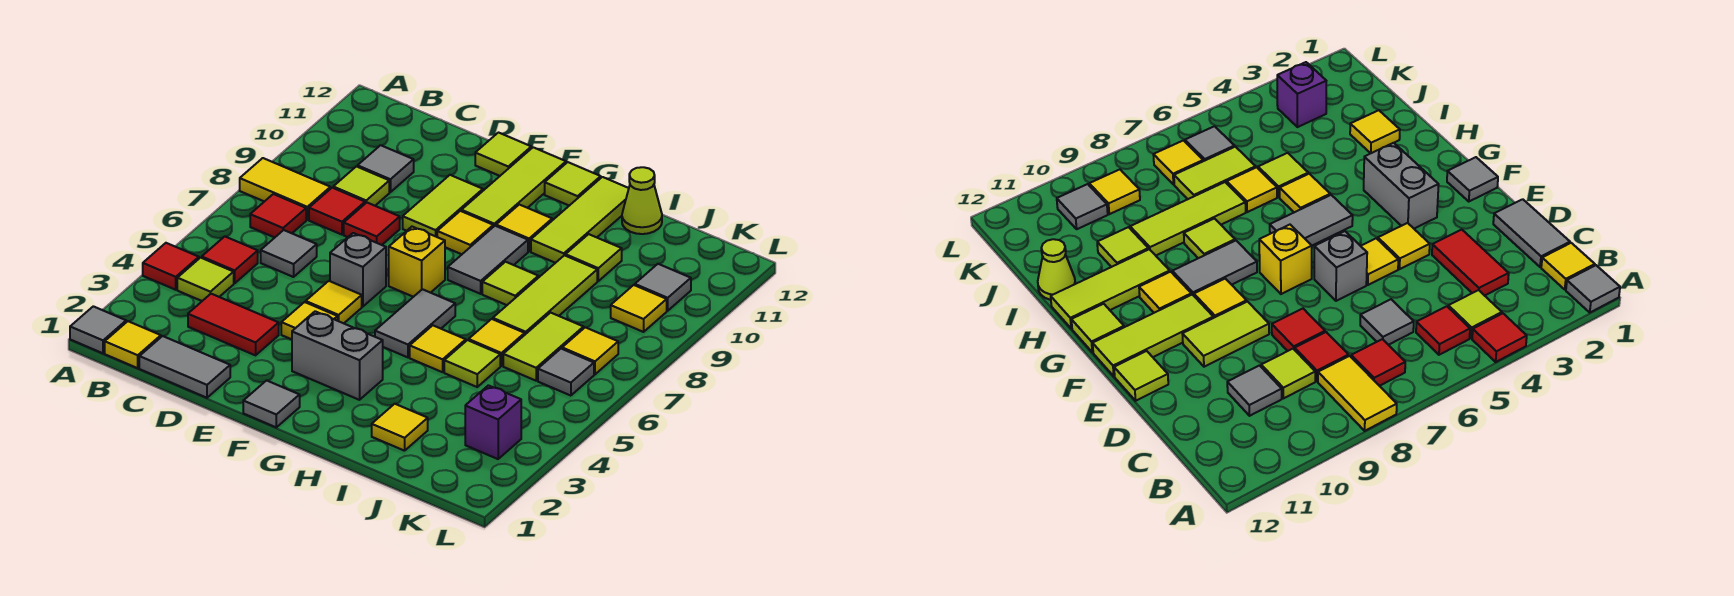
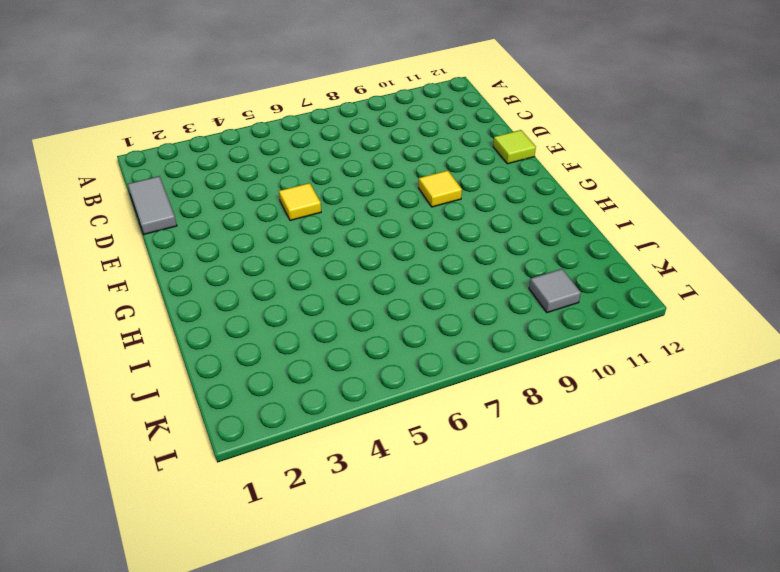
none -> grey 1x1 tile [70,306,126,353]
none -> red 1x1 tile [143,243,199,290]
none -> yellow 1x2 tile [240,158,330,220]
none -> yellow 1x1 tile [105,321,161,368]

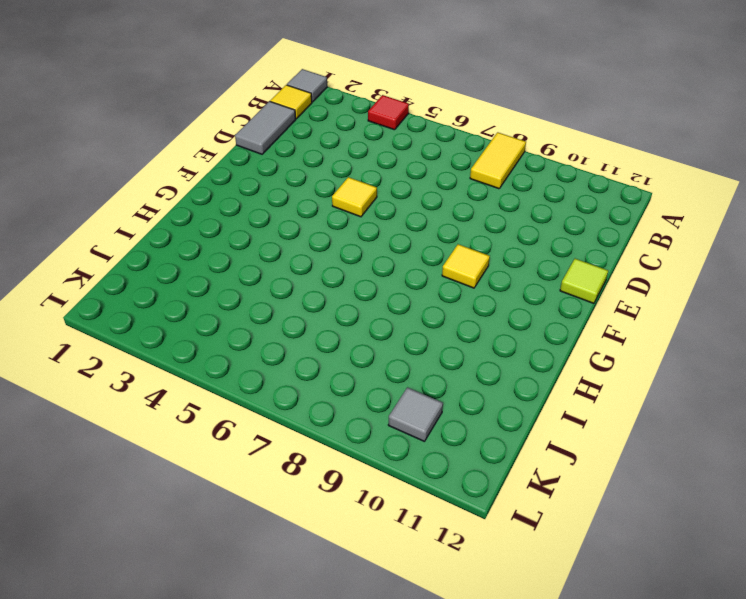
none -> lime 1x1 tile [177,258,234,301]
none -> red 1x1 tile [202,237,258,283]
none -> red 1x1 tile [250,194,306,237]
none -> red 1x2 tile [188,294,279,355]

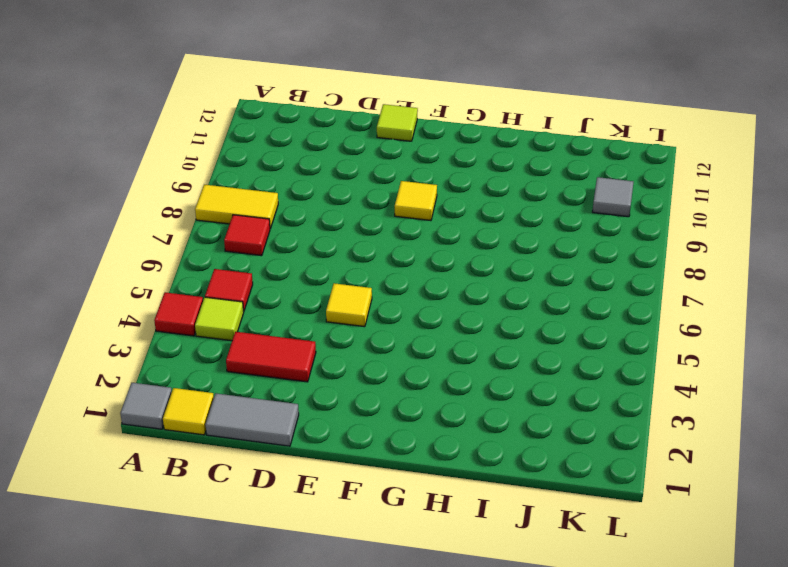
none -> grey 1x1 tile [261,230,317,277]
none -> red 1x1 tile [309,188,365,235]
none -> lime 1x1 tile [333,166,389,206]
none -> grey 1x1 tile [358,145,414,192]

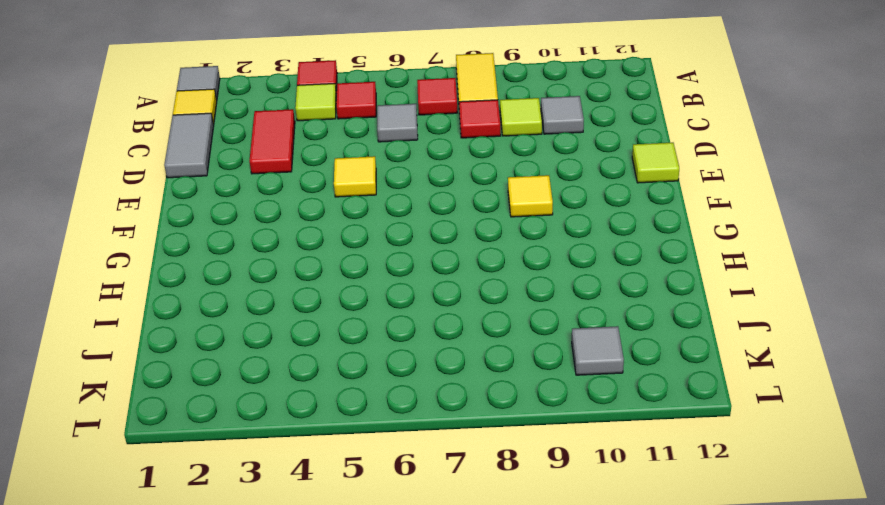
none -> red 1x1 tile [344,203,400,245]
none -> yellow 1x1 tile [281,302,338,339]
none -> grey 1x1 brick [330,233,386,307]
none -> lime 1x2 tile [403,175,483,237]

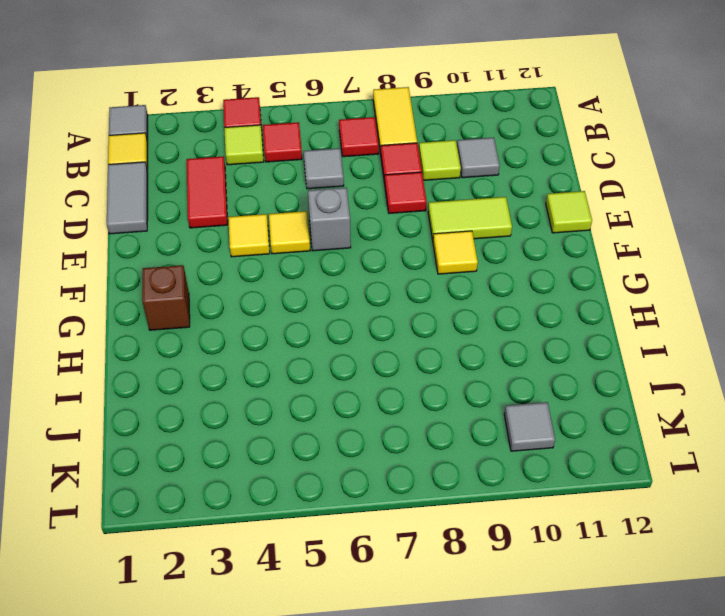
brown 1x1 brick [142,265,190,330] -> none
none -> grey 1x1 tile [243,380,300,427]
none -> grey 1x2 brick [292,311,383,400]
none -> yellow 1x1 brick [389,227,445,297]
none -> lime 1x3 tile [462,147,566,227]

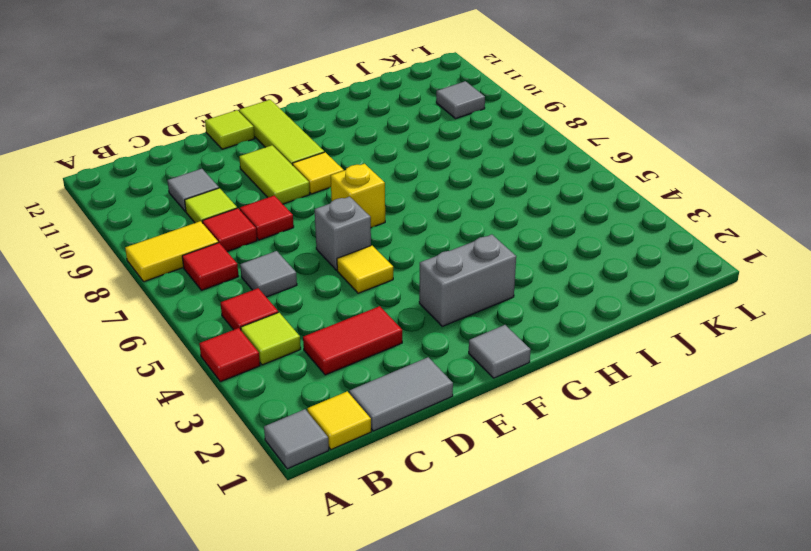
none -> yellow 1x1 tile [281,302,338,339]
none -> grey 1x2 tile [375,289,455,357]
none -> grey 1x2 tile [448,226,528,294]
none -> yellow 1x1 tile [496,205,552,251]

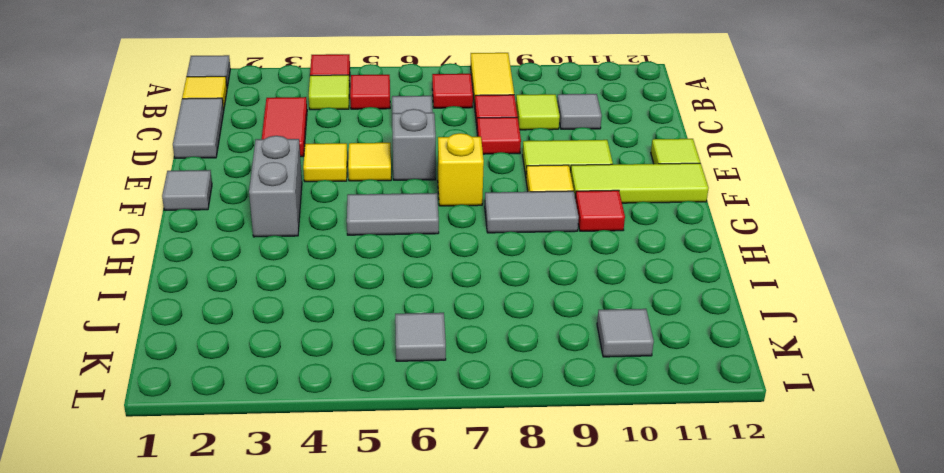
red 1x1 tile [575,190,625,231] -> yellow 1x1 tile [496,205,552,251]
none -> lime 1x1 tile [545,162,601,206]
none -> yellow 1x1 tile [410,325,466,372]
none -> lime 1x1 tile [482,262,538,305]
none -> lime 1x3 tile [531,177,629,263]

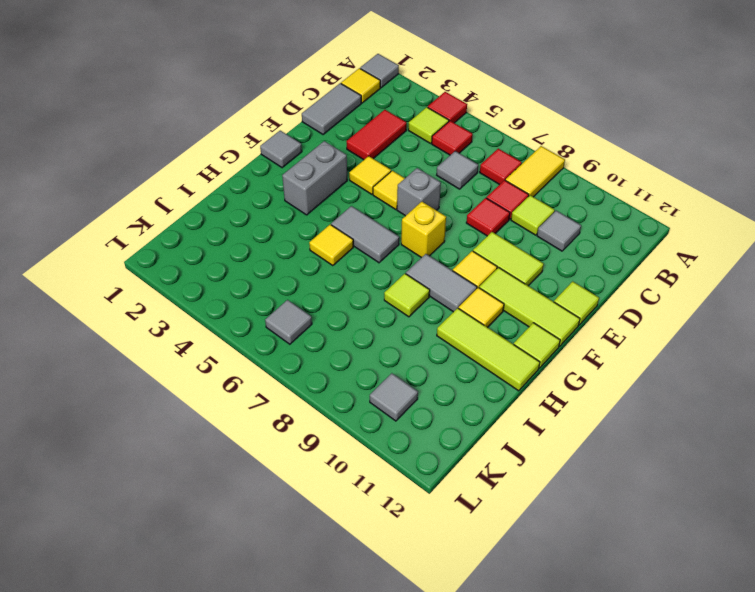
none -> yellow 1x1 tile [372,404,428,451]
none -> lime 1x1 tile [444,340,500,387]
none -> yellow 1x1 tile [469,319,525,366]
none -> lime 1x3 tile [493,255,597,334]

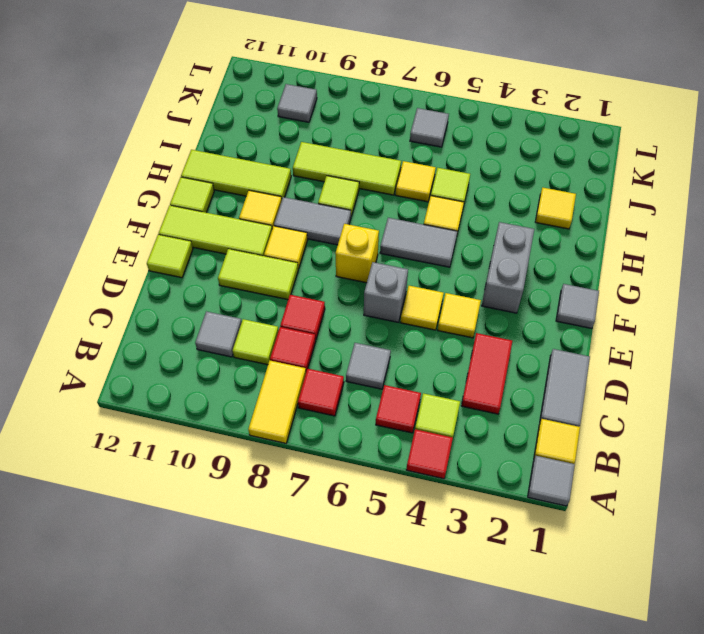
none -> lime 1x1 tile [565,234,622,281]
none -> lime 1x1 cone [622,167,662,234]
none -> lime 1x2 tile [503,313,584,381]
none -> purple 1x1 brick [465,385,521,459]

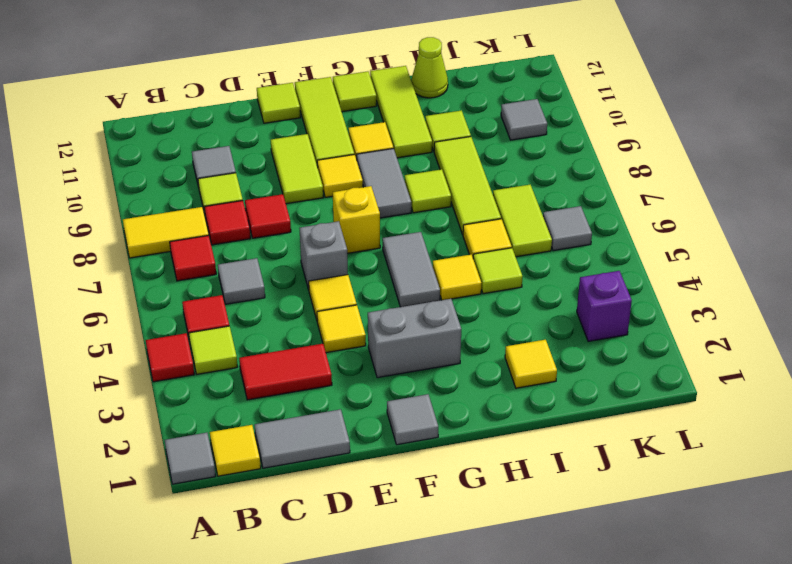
none -> yellow 1x1 tile [562,327,618,374]
none -> yellow 1x1 tile [611,285,667,332]

